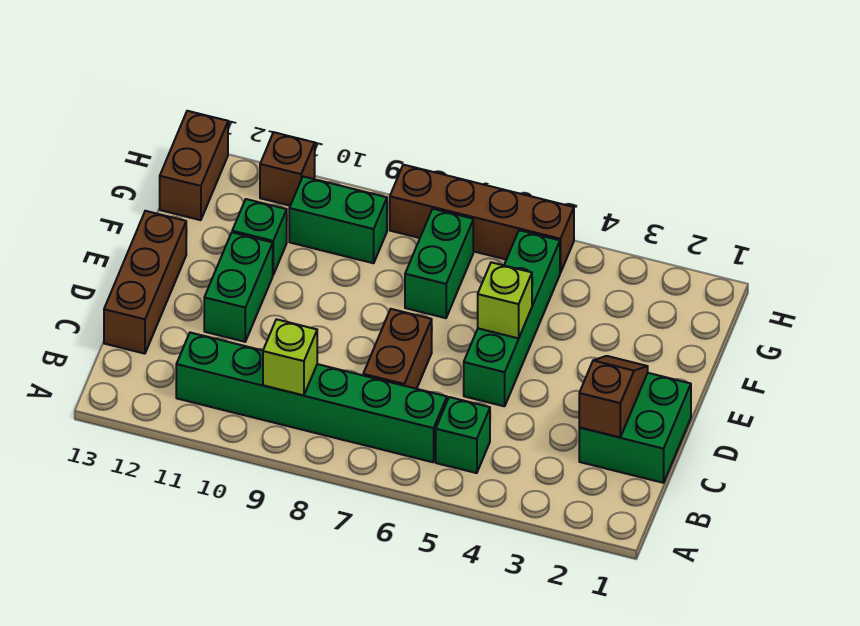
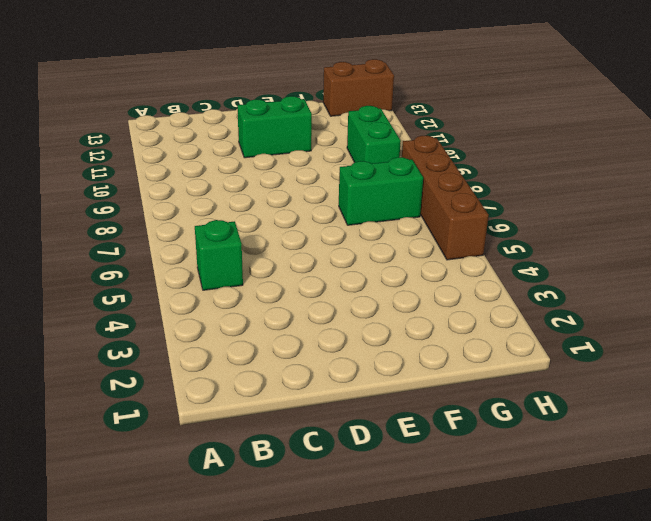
none -> green 1x6 brick [176,333,447,462]
none -> green 2x2 brick [579,373,691,483]
none -> brown 1x2 brick [363,309,432,389]

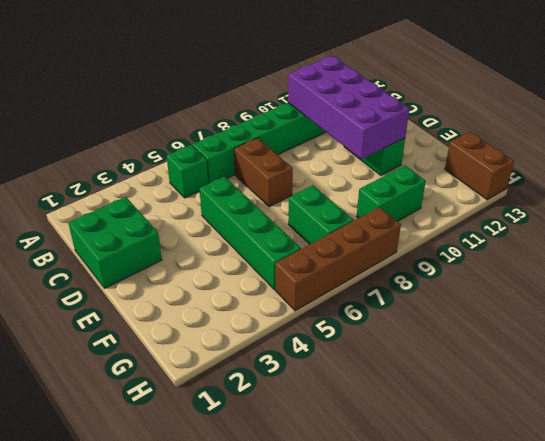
purple 2x4 brick [288,56,409,159] -> none
none -> brown 1x3 brick [104,211,186,354]
none -> green 1x1 brick [232,199,287,275]
none -> brown 1x1 brick [260,132,315,206]

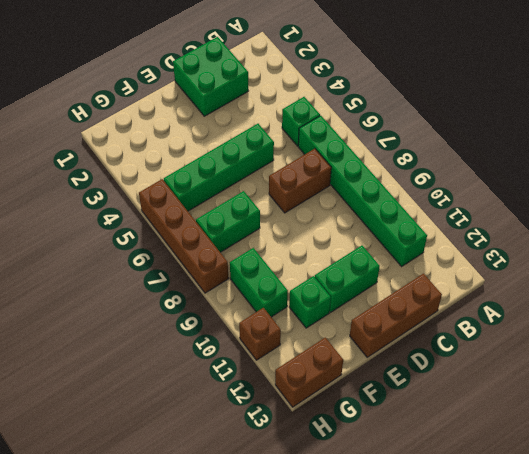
none -> lime 1x1 brick [263,319,317,395]
none -> brown 1x2 slope [579,356,648,437]
none -> lime 1x1 brick [478,262,532,338]

